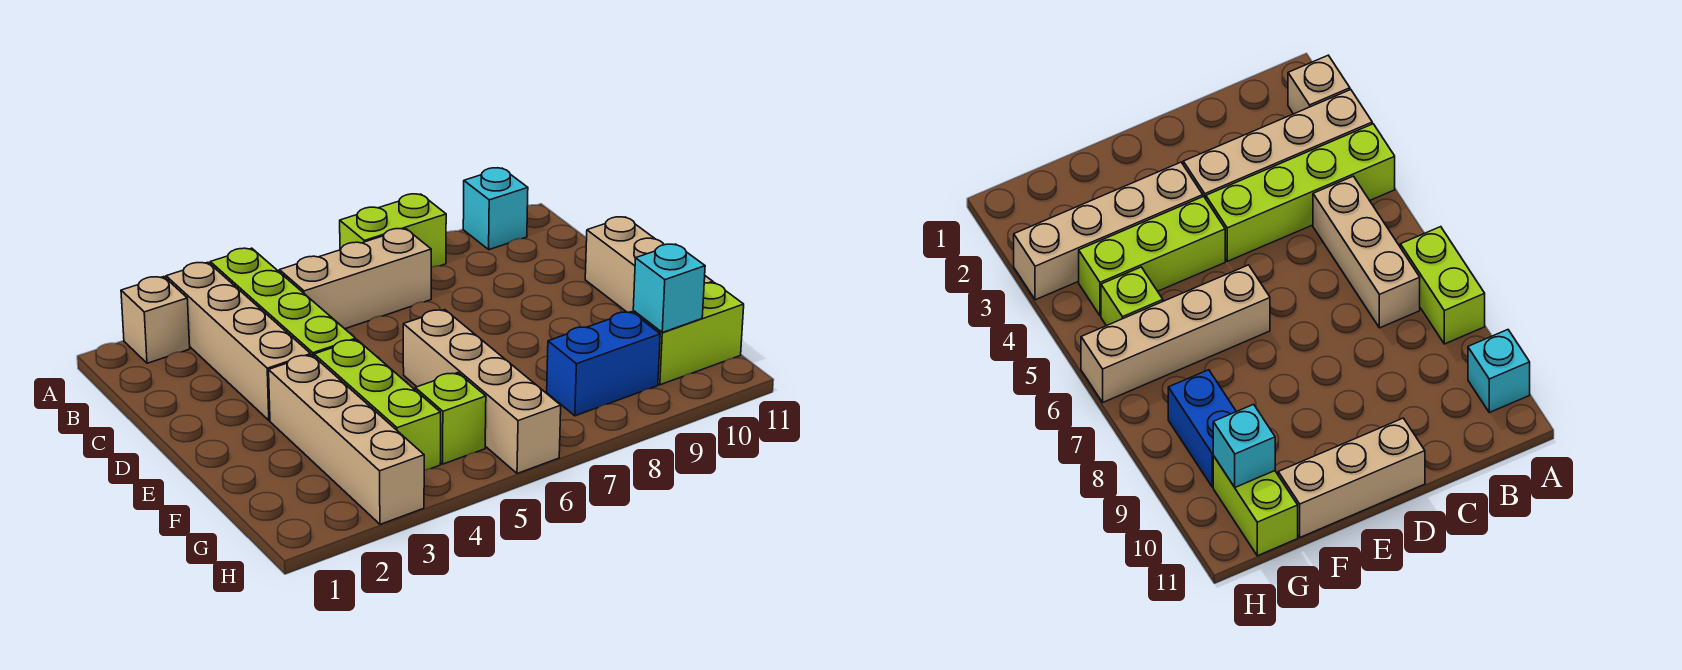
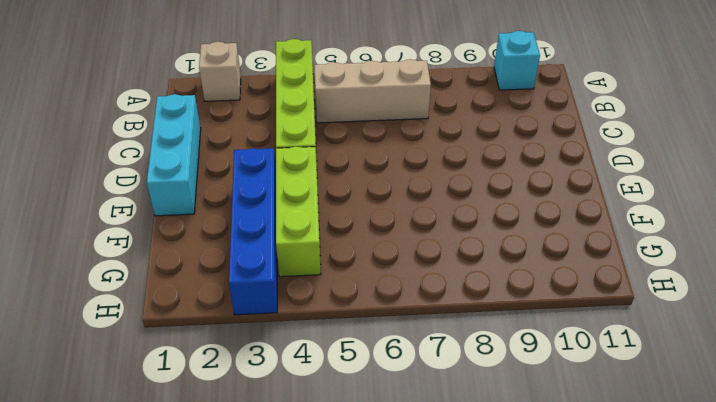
cyan 1x3 brick [147,94,201,216] -> none
blue 1x4 brick [229,148,277,315] -> tan 1x4 brick [269,355,424,524]
none -> tan 1x4 brick [166,262,311,420]
none -> lime 1x2 brick [340,194,446,267]
none -> tan 1x3 brick [585,217,713,312]

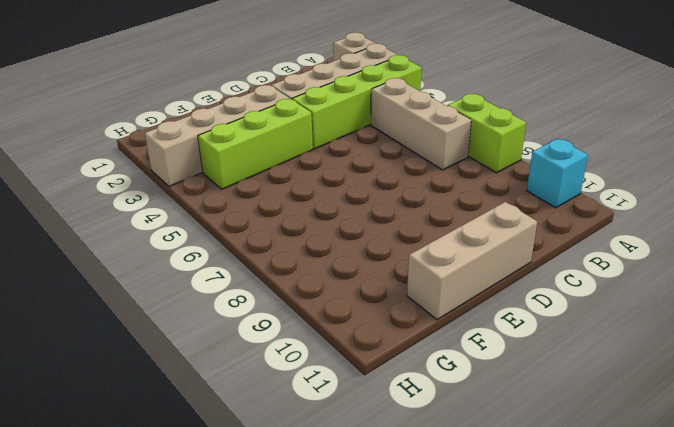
none -> tan 1x4 brick [403,310,561,474]
none -> lime 1x1 brick [415,373,486,464]
none -> blue 1x2 brick [547,312,660,416]

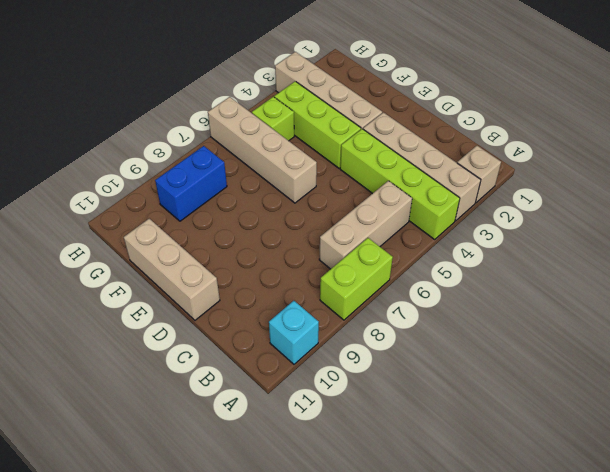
none -> lime 1x2 brick [633,283,744,385]
none -> cyan 1x1 brick [633,244,705,332]

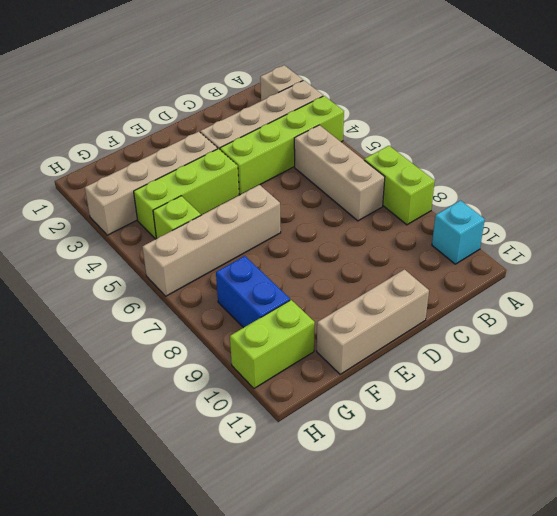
lime 1x2 brick [230,300,315,388] -> lime 1x2 brick turned to [633,283,744,385]
none -> cyan 1x1 brick [633,244,705,332]

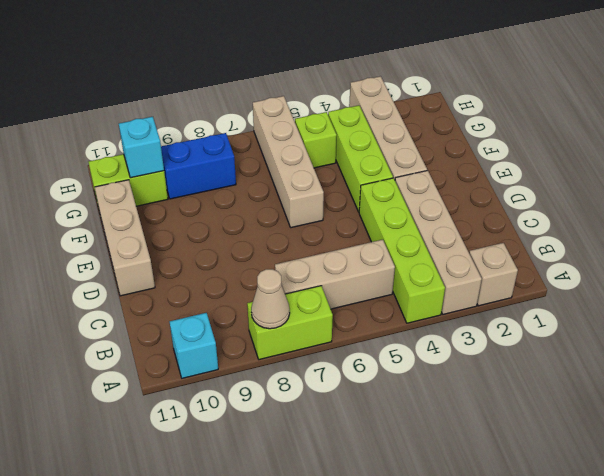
tan 1x1 cone [251,269,290,329] -> none

